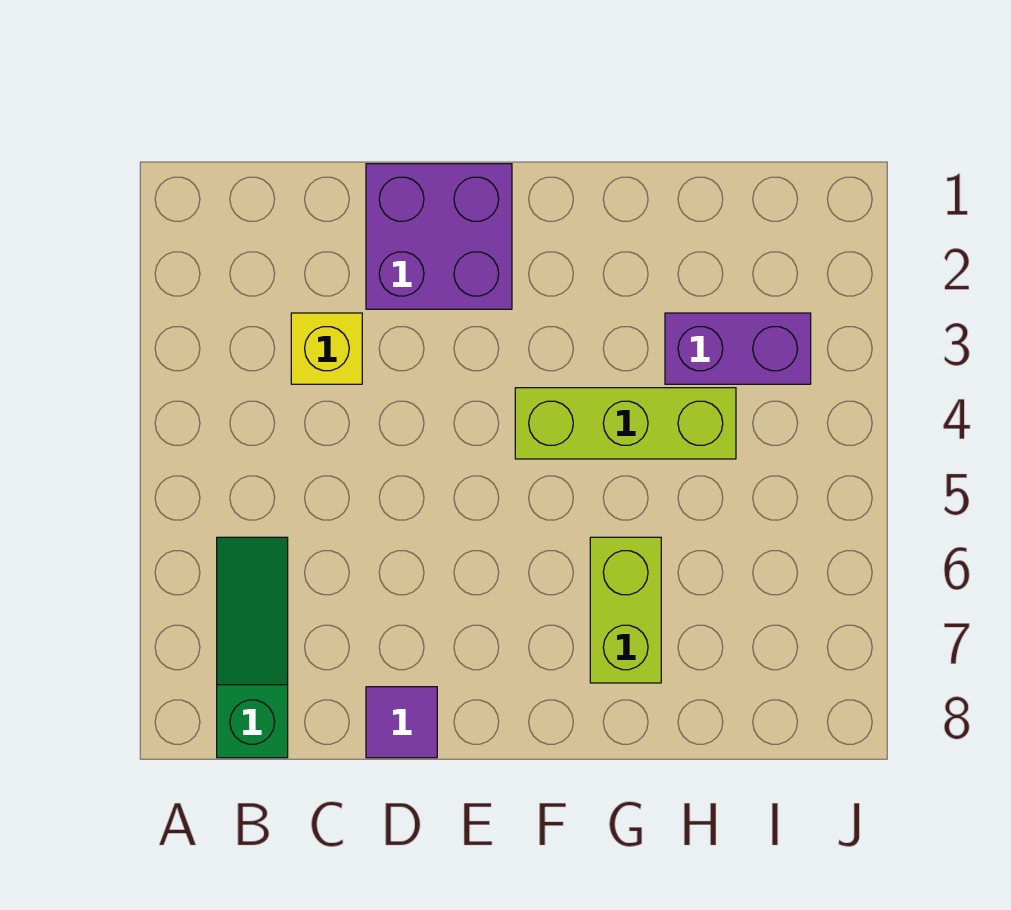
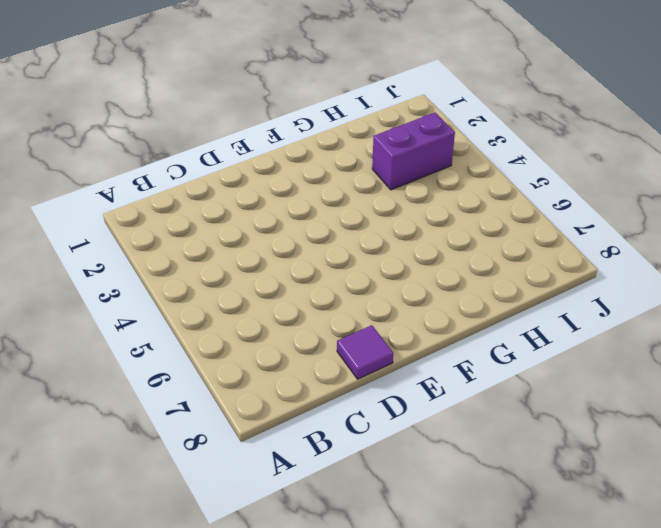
none -> green 1x3 slope [217,537,288,758]
none -> yellow 1x1 brick [291,313,362,384]

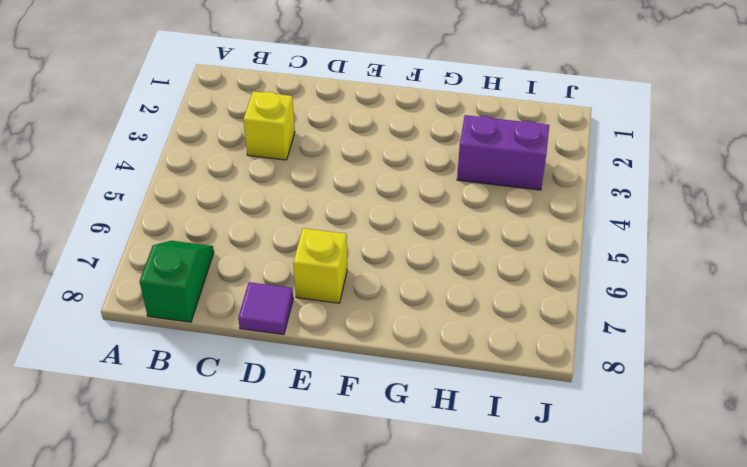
green 1x2 slope [140,241,214,322] -> green 1x3 slope [217,537,288,758]
yellow 1x1 brick [293,228,347,303] -> none
none -> purple 2x2 brick [366,164,512,309]
none -> lime 1x3 brick [515,388,736,459]

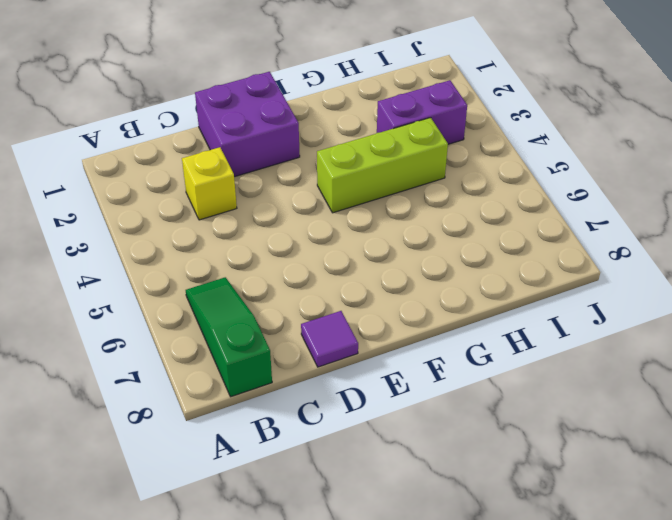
none -> lime 1x2 brick [590,537,661,683]

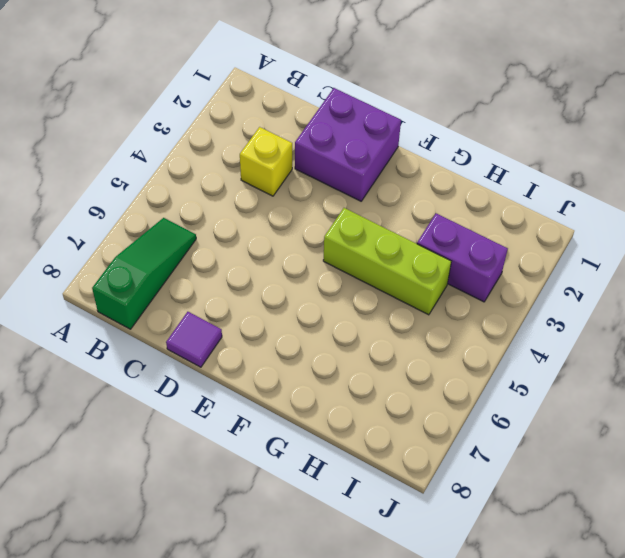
none -> lime 1x2 brick [590,537,661,683]

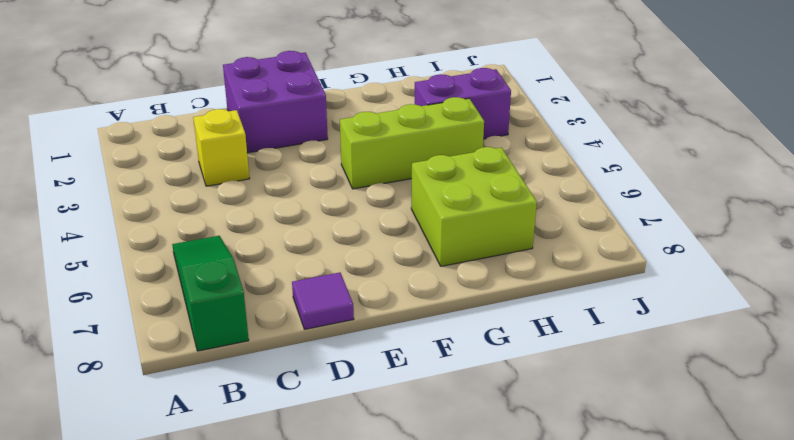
lime 2x2 brick [411,147,537,266] -> lime 1x2 brick [590,537,661,683]

